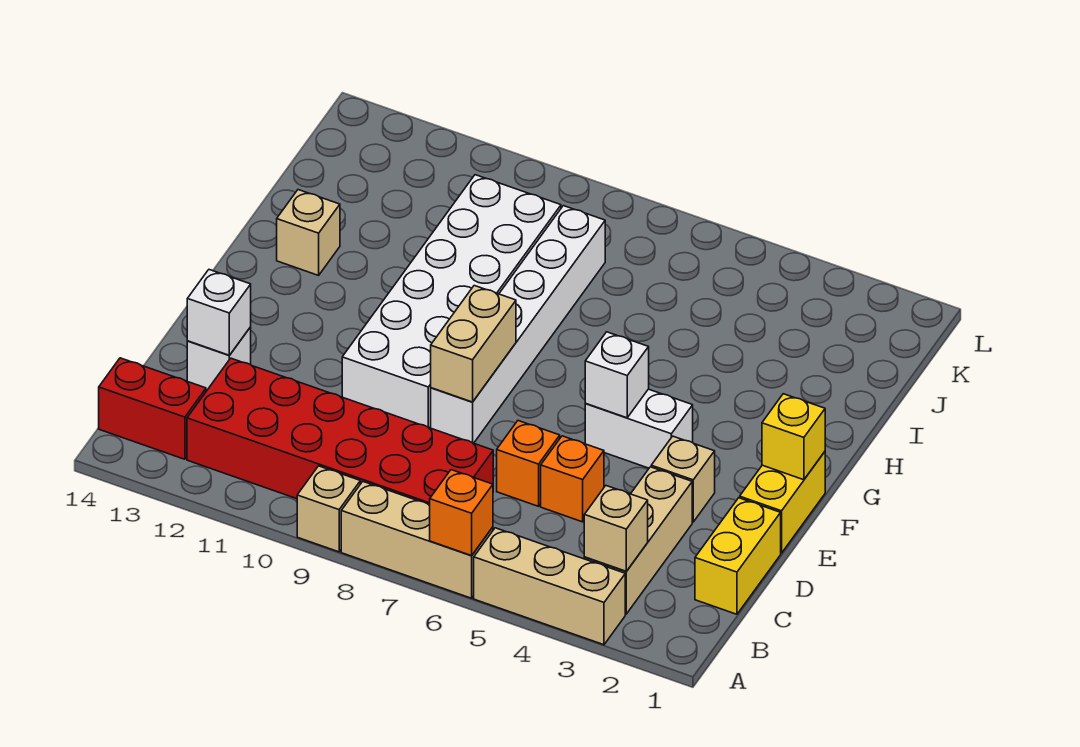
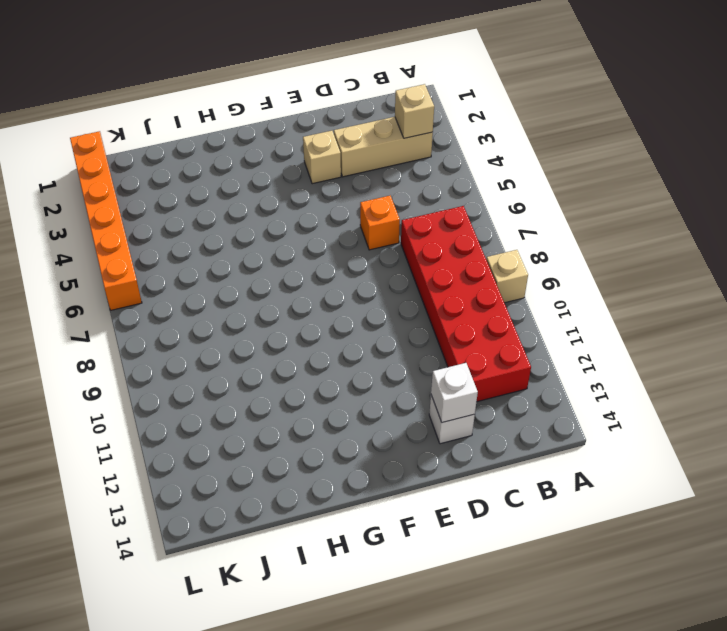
orange 1x6 brick [70,131,142,310] -> none
none -> tan 1x3 brick [474,528,625,645]
none -> tan 1x3 brick [341,482,493,598]
none -> red 1x2 brick [99,358,206,459]

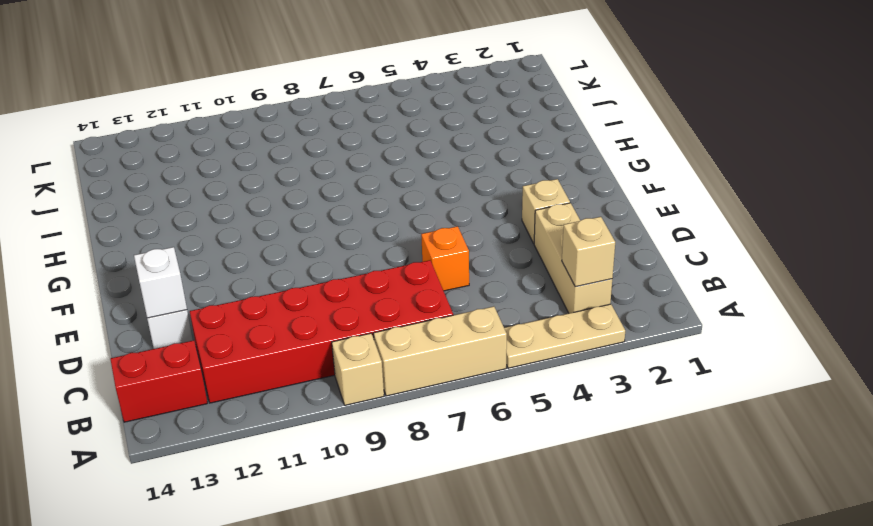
tan 1x3 plate [504,304,625,368] -> tan 1x3 brick [474,528,625,645]
none -> yellow 1x2 brick [695,498,781,614]
none -> orange 1x1 brick [541,436,604,522]
none -> yellow 1x2 brick [740,452,825,553]

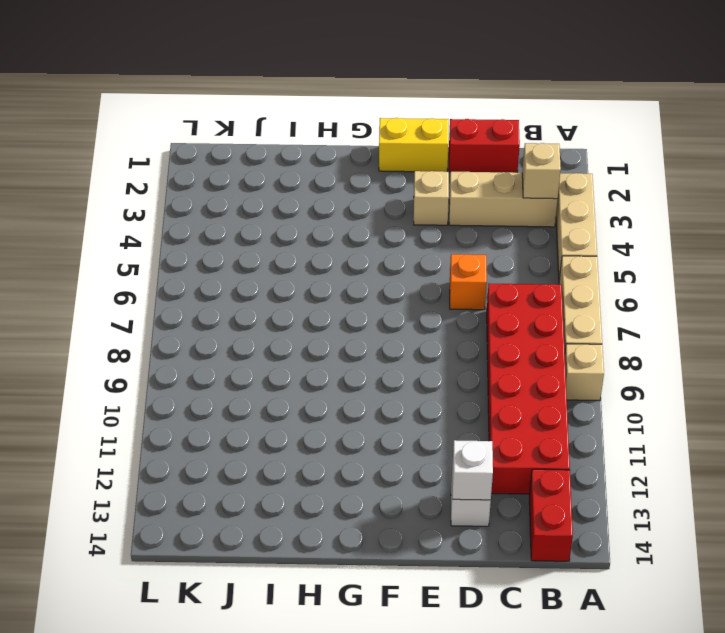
red 1x2 brick [449,119,520,173] -> yellow 1x2 brick [695,498,781,614]
none -> orange 1x1 brick [541,436,604,522]
none -> white 1x6 brick [431,206,605,443]
none -> white 2x6 brick [342,175,561,428]

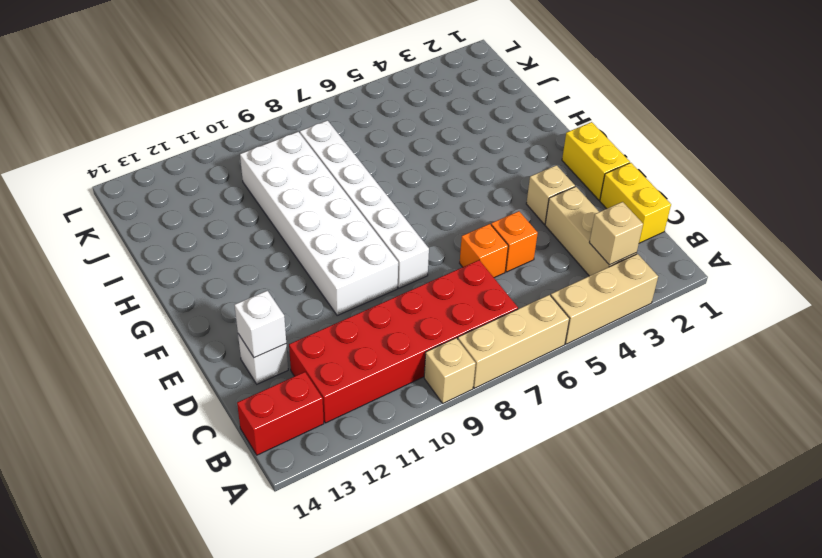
none -> white 1x2 brick [585,389,693,468]
none -> tan 1x1 brick [277,190,340,275]
none -> orange 1x1 brick [430,470,493,556]

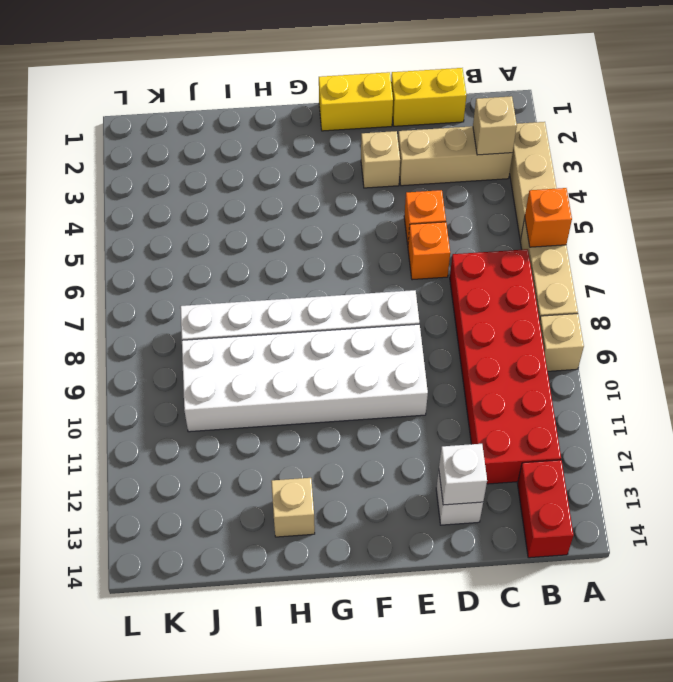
none -> white 1x2 brick [585,389,693,468]
none -> tan 1x2 brick [431,286,516,402]
none -> yellow 1x1 brick [762,394,825,480]

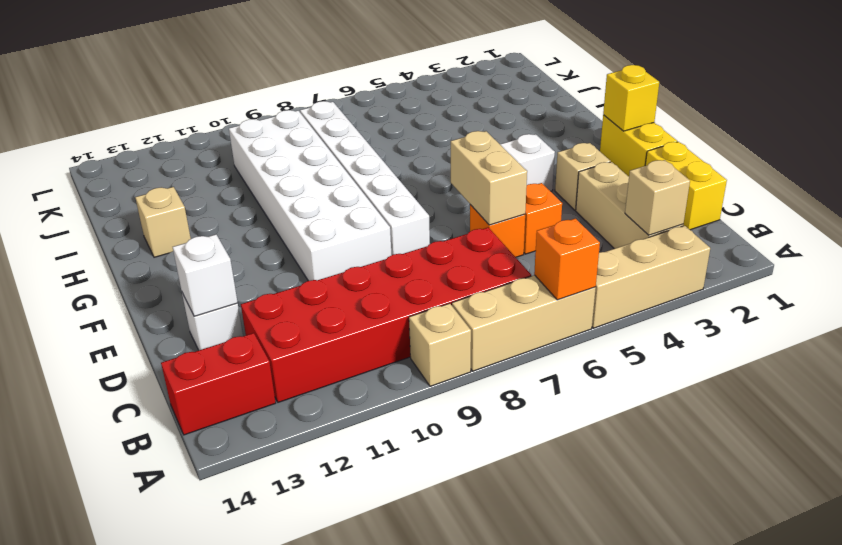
tan 1x2 brick [451,131,527,225] -> tan 1x2 brick moved to [431,286,516,402]
none -> white 1x1 brick [585,332,649,418]

